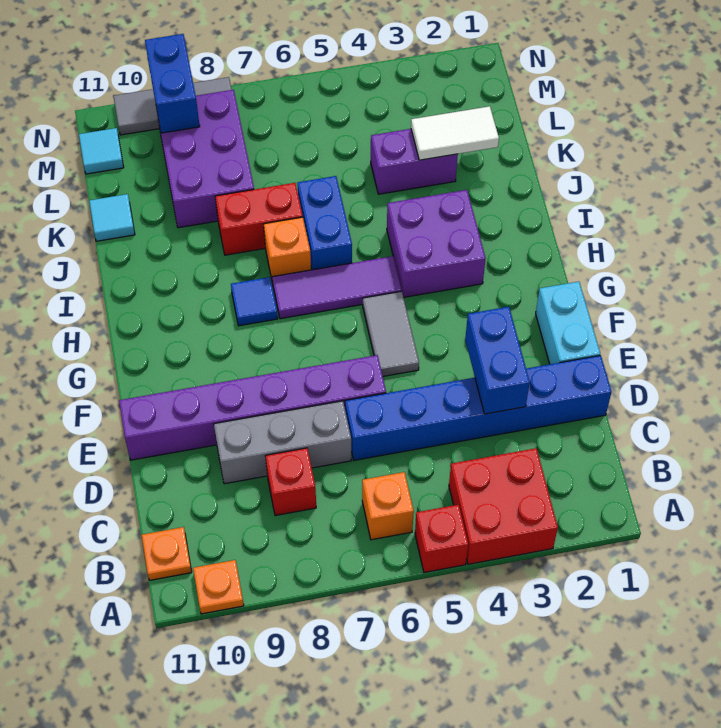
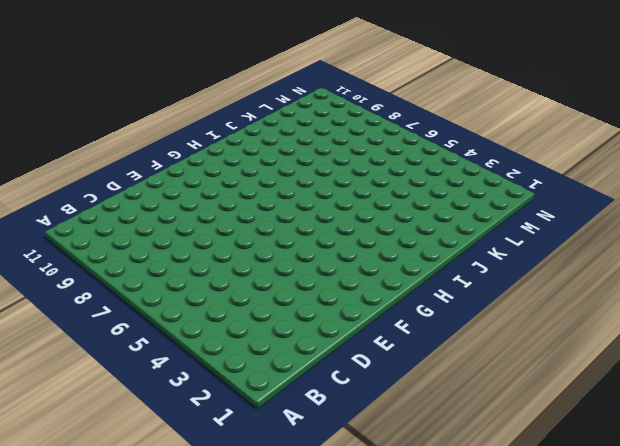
none -> red 2x2 brick [449,448,558,564]
none -> red 1x1 brick [415,505,468,573]
none -> orange 1x1 plate [193,560,244,614]

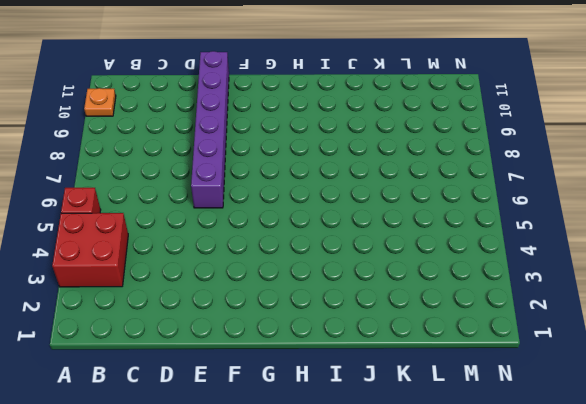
none -> orange 1x1 brick [362,472,414,540]
none -> orange 1x1 plate [142,527,192,580]
none -> red 1x1 brick [265,448,316,516]

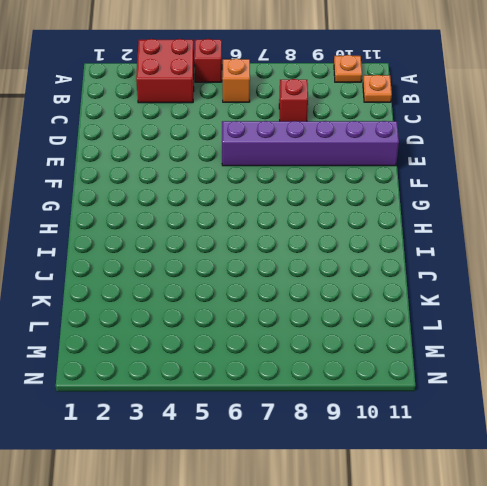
none -> blue 1x6 brick [345,355,612,460]
none -> grey 1x3 brick [214,401,351,484]
none -> cyan 1x2 brick [536,282,600,364]

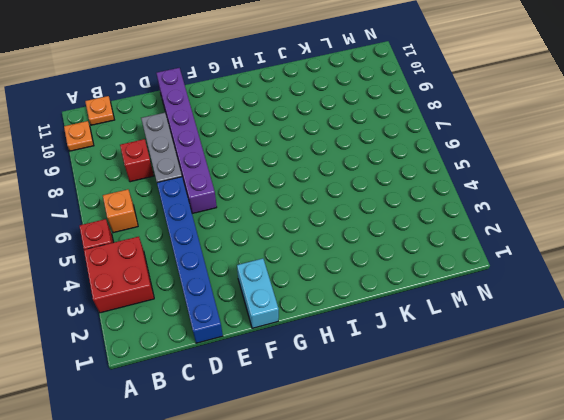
cyan 1x2 brick [237,259,279,328] -> cyan 1x2 brick turned to [536,282,600,364]
none -> grey 1x2 tile [363,291,419,376]
none -> purple 2x2 brick [387,190,486,297]
none -> purple 1x3 tile [272,256,402,319]

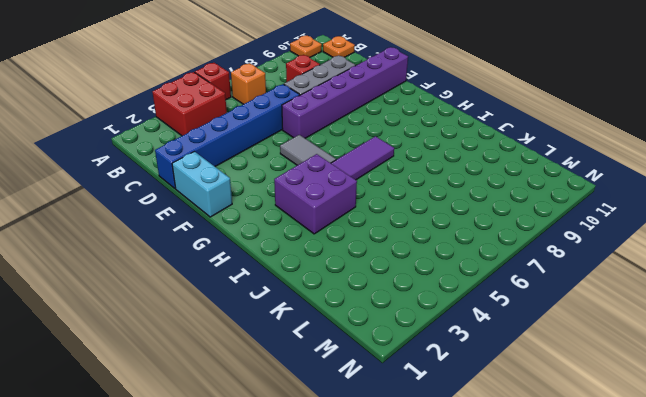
none -> blue 1x1 tile [231,277,278,326]
none -> blue 1x2 brick [297,176,352,270]
none -> orange 1x1 brick [264,217,311,283]

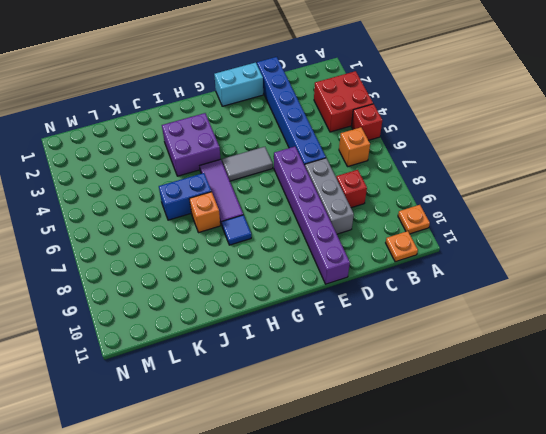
none -> red 1x2 brick [215,183,303,255]
none -> purple 1x2 brick [371,129,458,194]
none -> purple 2x3 brick [157,90,254,228]

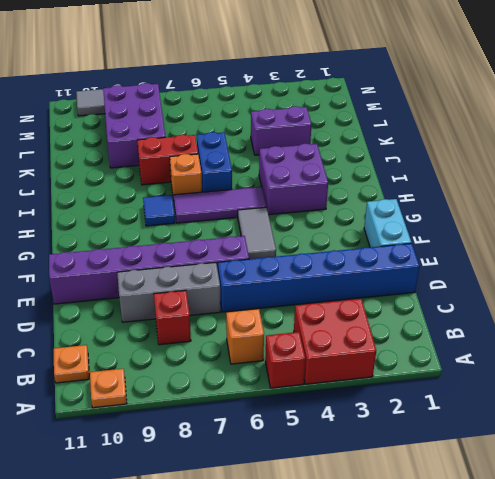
none -> cyan 1x1 tile [89,194,135,241]
none -> cyan 1x1 tile [79,128,124,174]
none -> blue 1x2 brick [465,307,530,414]

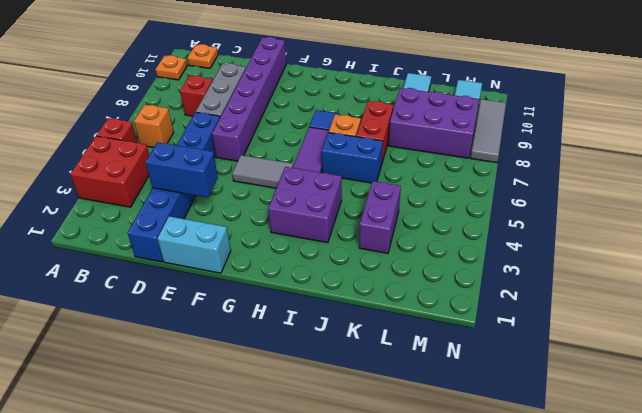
none -> white 1x2 tile [411,106,499,160]
none -> blue 1x2 brick [145,34,200,133]

